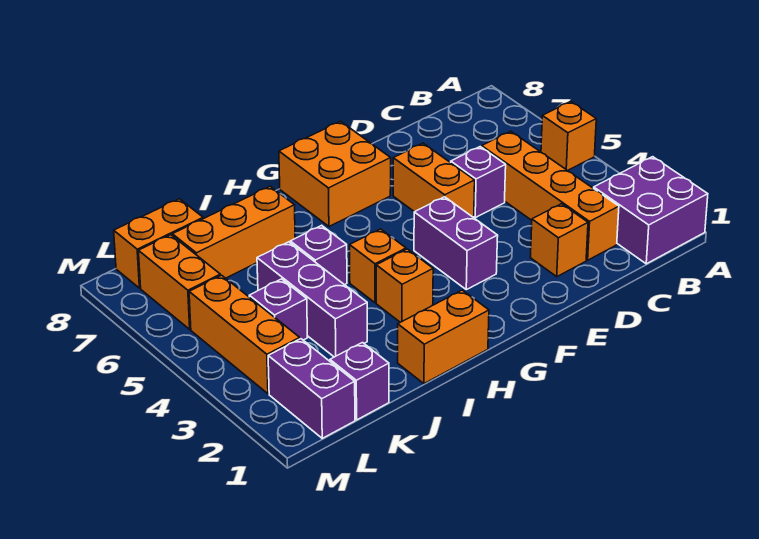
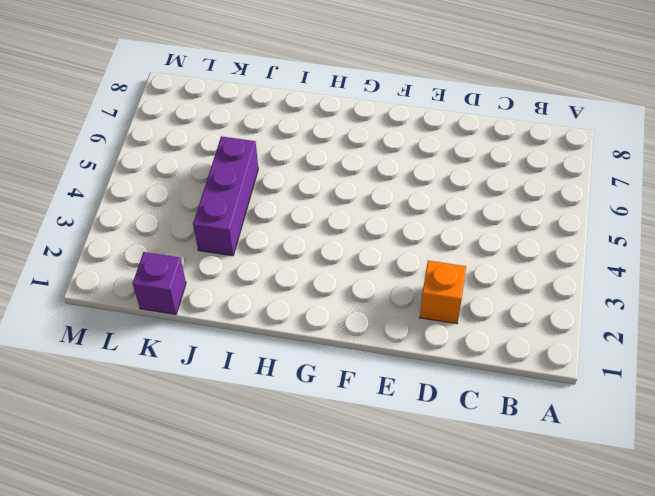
none -> purple 2x2 brick [594,157,708,264]
none -> orange 1x1 brick [541,101,596,171]
none -> orange 1x4 brick [482,131,619,260]

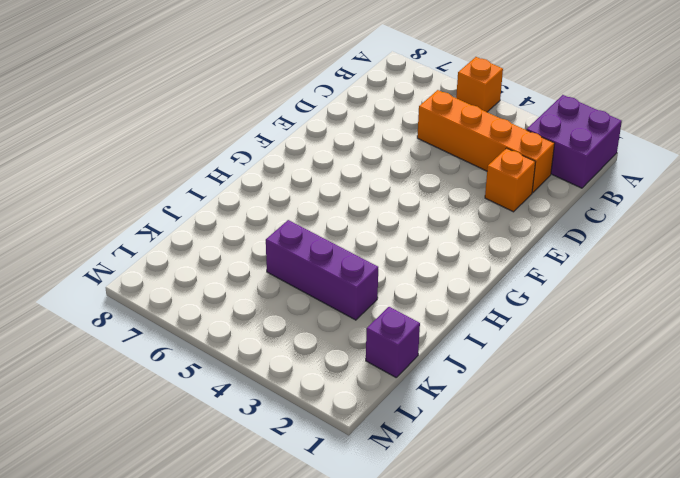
none -> purple 1x1 brick [451,147,506,218]
none -> orange 1x2 brick [393,143,475,218]
none -> purple 1x2 brick [414,197,498,290]

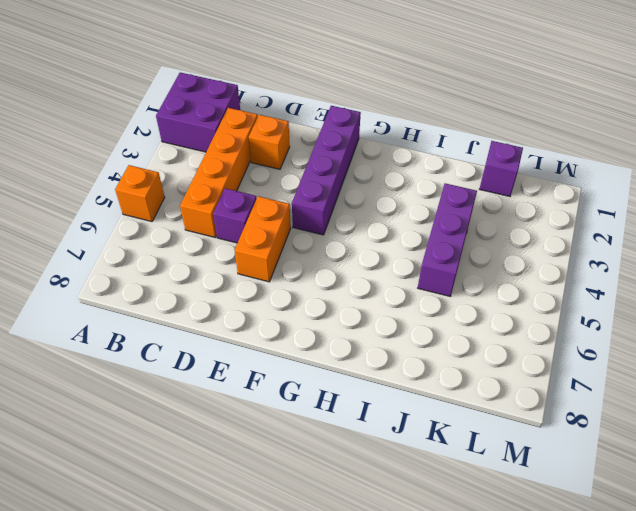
purple 1x4 brick [292,106,361,235] -> purple 1x2 brick [414,197,498,290]
none -> orange 2x2 brick [279,121,391,226]
none -> orange 1x2 brick [398,290,489,384]
none -> orange 1x1 brick [376,249,433,322]

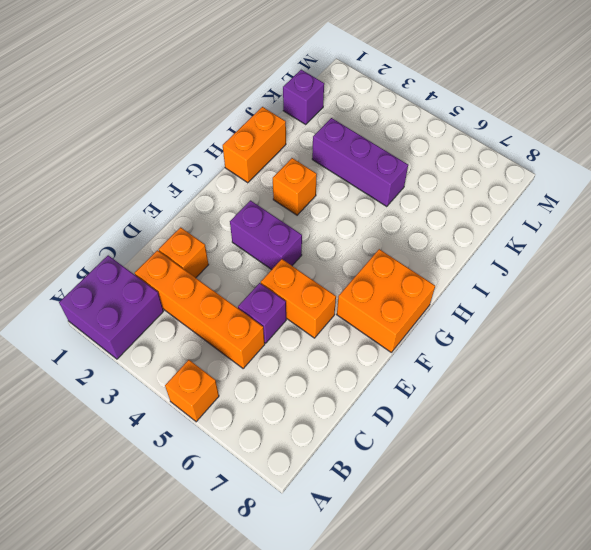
none -> orange 1x1 brick [350,229,406,303]
none -> purple 1x1 brick [290,225,347,285]
none -> orange 1x3 brick [172,186,295,278]

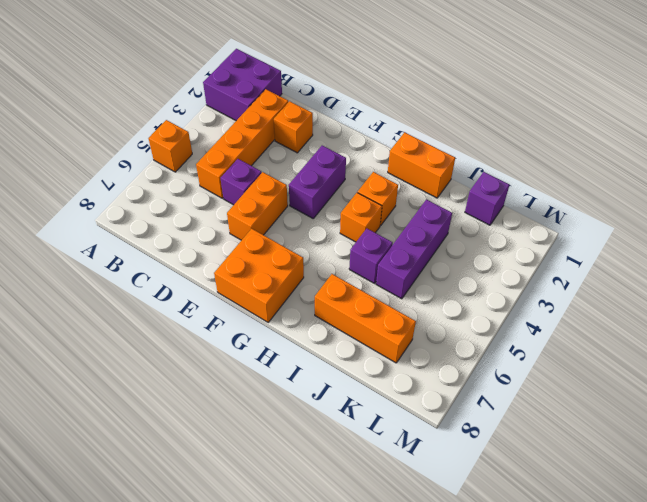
none -> purple 1x1 brick [249,279,308,340]
none -> orange 1x2 brick [114,199,203,288]
none -> purple 1x2 brick [268,339,355,438]

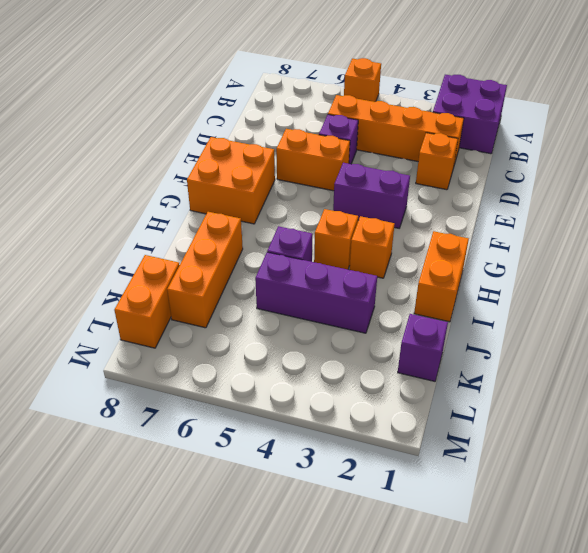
none -> purple 1x1 brick [249,279,308,340]
none -> purple 1x2 brick [268,339,355,438]
none -> orange 1x3 brick [189,275,300,394]

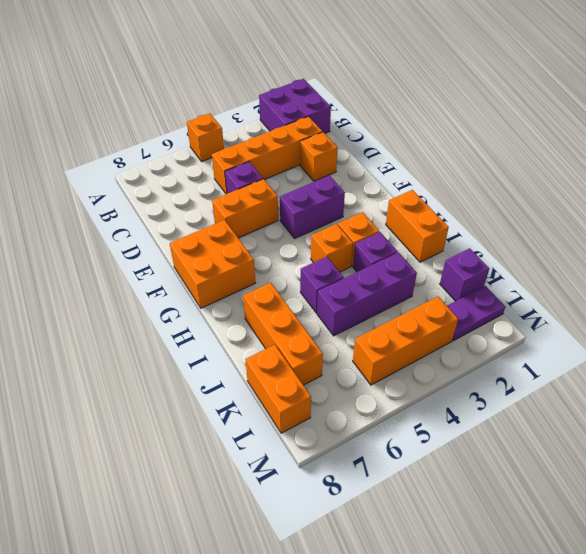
purple 1x1 brick [353,232,398,272] -> purple 1x1 brick moved to [249,279,308,340]
purple 1x2 plate [447,286,505,341] -> purple 1x2 brick [268,339,355,438]
none -> orange 1x2 brick [139,235,220,329]

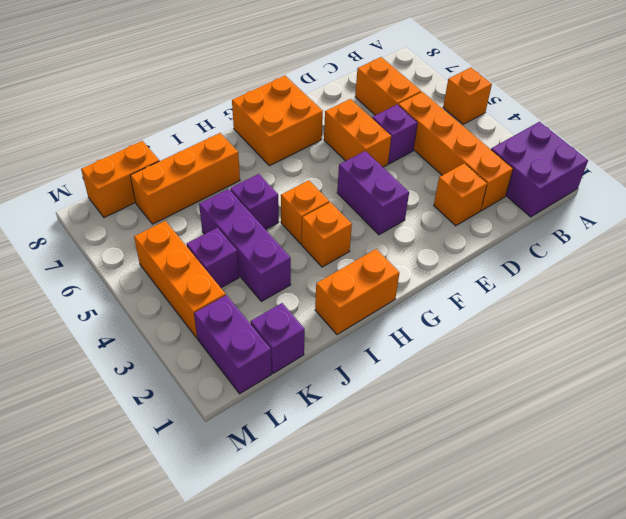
orange 1x2 brick [355,57,421,115] -> orange 1x2 brick moved to [139,235,220,329]

